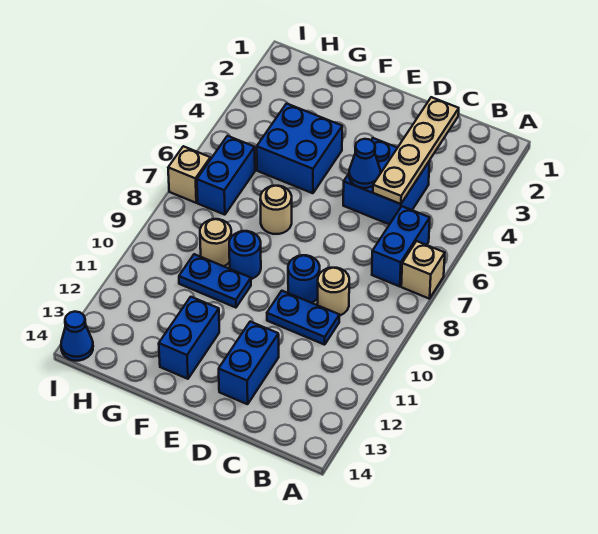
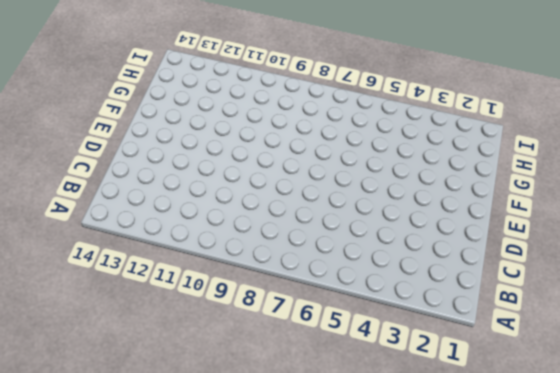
none -> tan 1x1 brick [401,241,445,299]
none -> blue 1x2 brick [372,206,430,287]
none -> blue 2x2 brick [343,138,430,224]

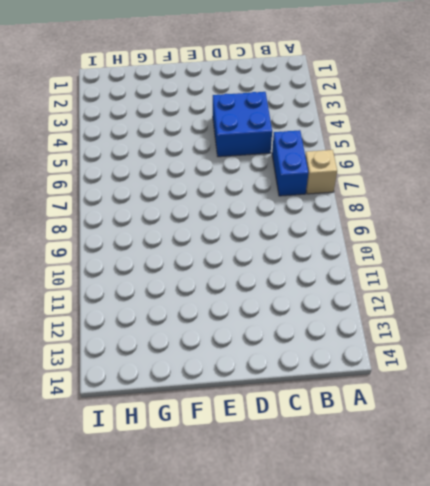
none -> tan 1x1 round brick [318,268,349,316]
none -> blue 1x2 plate [267,291,339,345]
none -> blue 1x1 round brick [288,255,320,303]

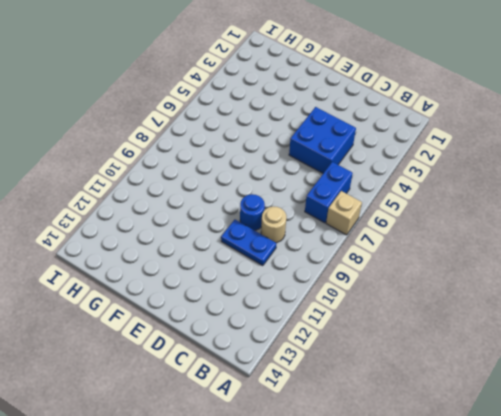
none -> blue 1x2 brick [219,322,279,404]
none -> blue 2x2 brick [257,104,342,193]
none -> tan 1x1 round brick [260,186,292,234]

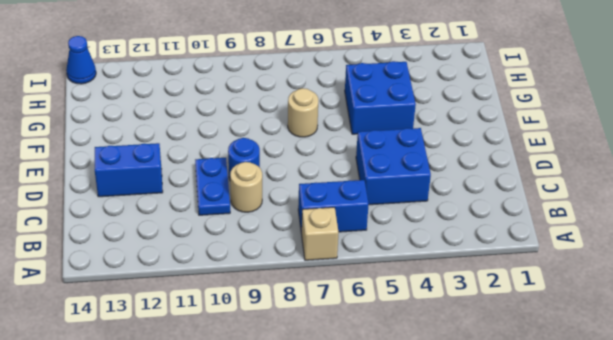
none -> blue 1x1 round brick [229,231,261,279]
none -> blue 1x2 plate [179,254,251,308]
none -> blue 1x2 brick [159,297,219,379]

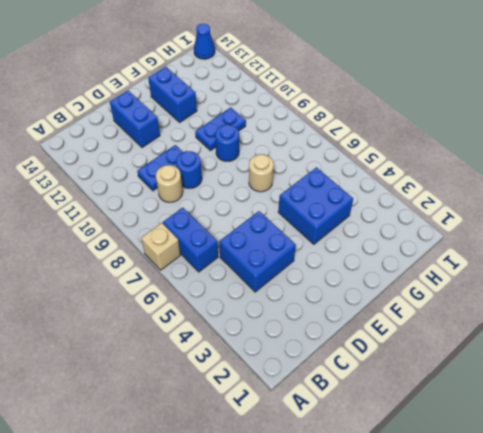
none -> tan 1x1 round brick [200,219,231,266]
none -> blue 1x2 brick [197,136,255,215]
none -> tan 1x1 brick [168,146,210,203]

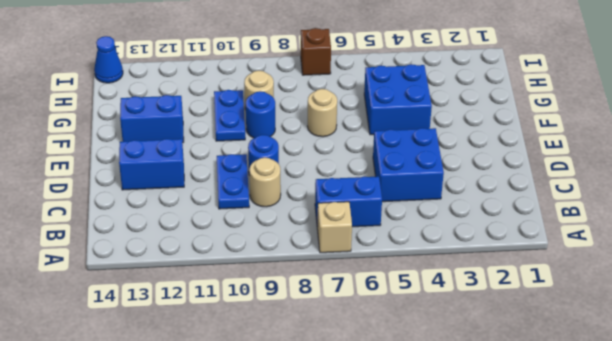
brown 1x1 brick [301,28,331,75] -> tan 1x1 brick [168,146,210,203]
none -> blue 1x2 brick [197,136,255,215]
none -> tan 1x4 plate [373,97,459,204]
none -> blue 1x1 cone [349,139,380,188]

